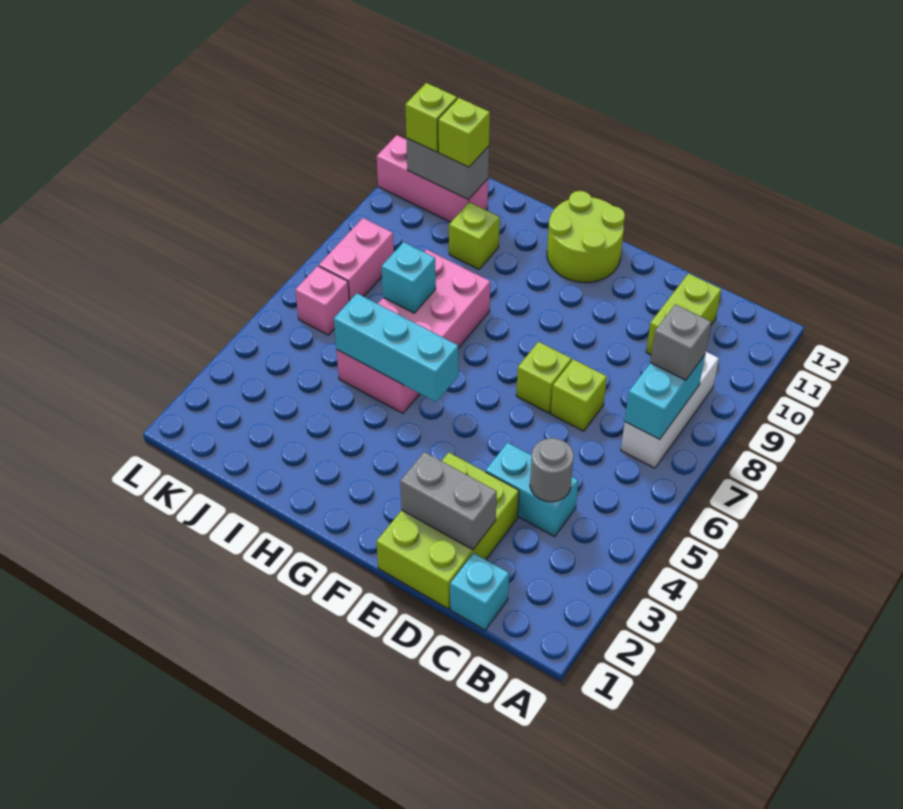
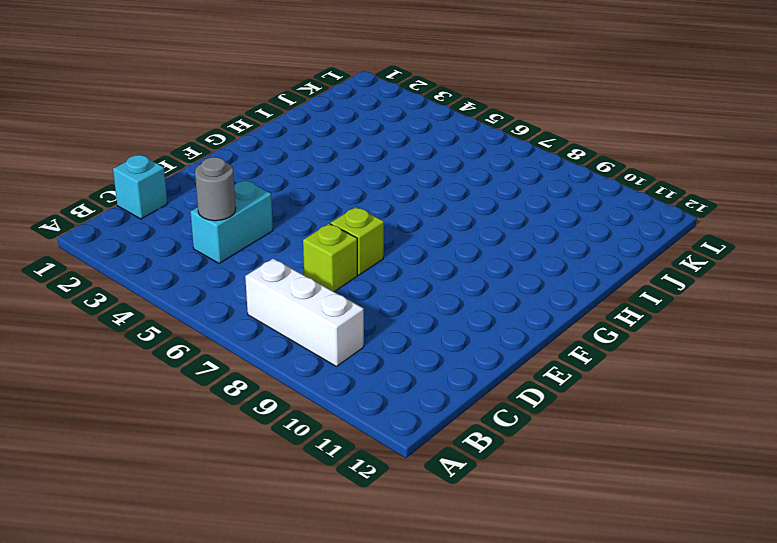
none -> lime 1x2 brick [646,273,721,355]
none -> lime 2x3 brick [376,452,519,609]
none -> lime 2x2 round brick [547,191,625,283]

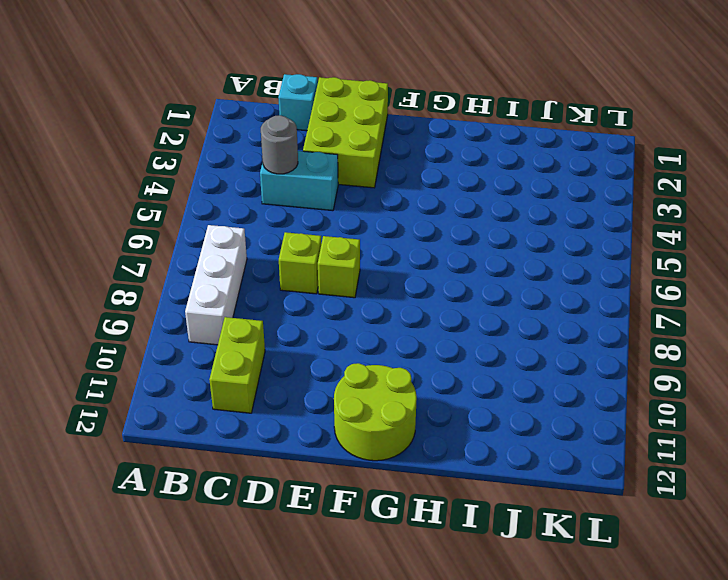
none -> pink 2x4 brick [337,249,490,413]
none -> lime 1x1 brick [449,202,500,269]
none -> pink 1x3 brick [377,135,488,222]

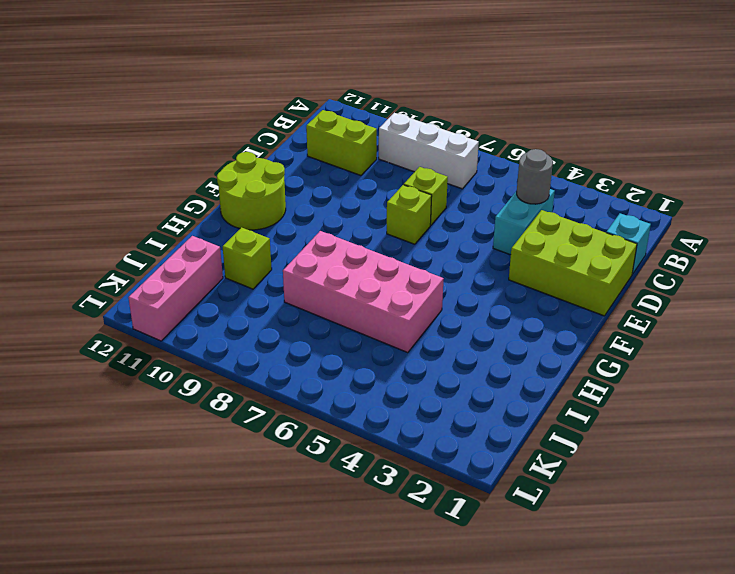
none -> pink 1x1 brick [295,266,349,335]
none -> pink 1x2 brick [319,218,394,301]
none -> cyan 1x2 brick [625,355,705,439]

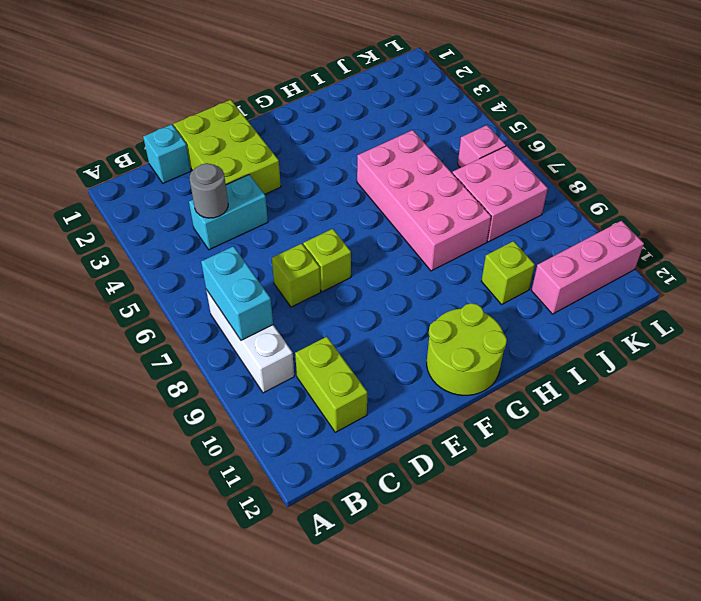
pink 2x2 brick [452,146,548,242] -> pink 1x2 brick [319,218,394,301]
none -> grey 1x2 brick [400,452,497,550]
none -> cyan 1x3 brick [334,293,458,402]
none -> cyan 1x1 brick [382,242,436,313]

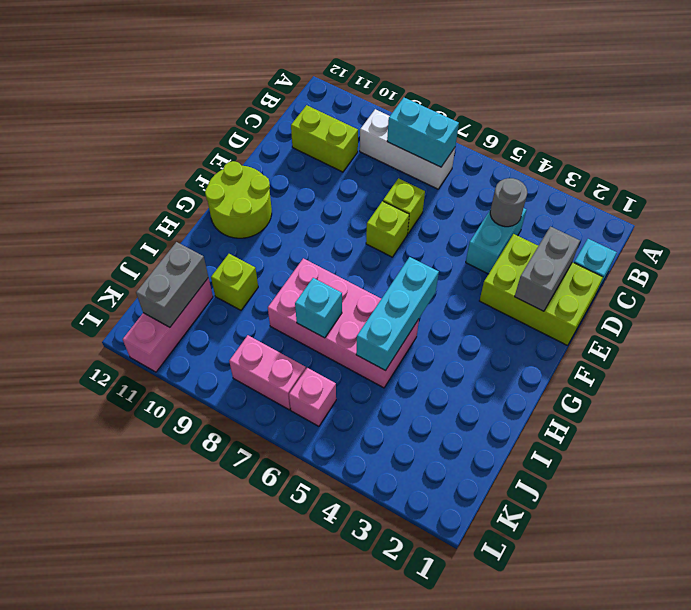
none -> grey 1x1 brick [650,304,711,380]
none -> lime 1x1 brick [438,98,490,167]
none -> lime 1x1 brick [405,83,457,152]

